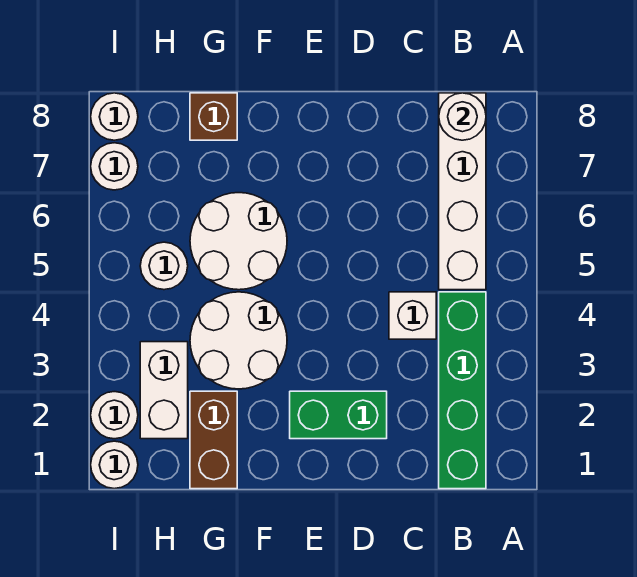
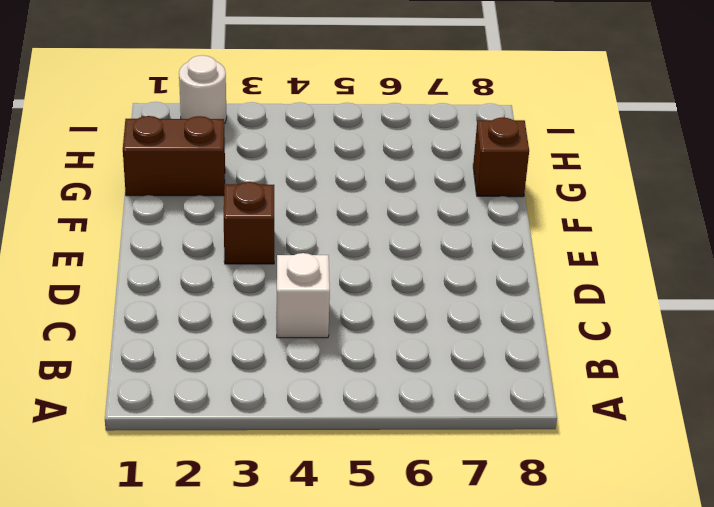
brown 1x1 brick [224,182,274,264] -> none
none -> green 1x4 brick [439,292,486,489]
none -> white 1x4 brick [439,93,486,290]
none -> green 1x2 brick [290,391,387,439]

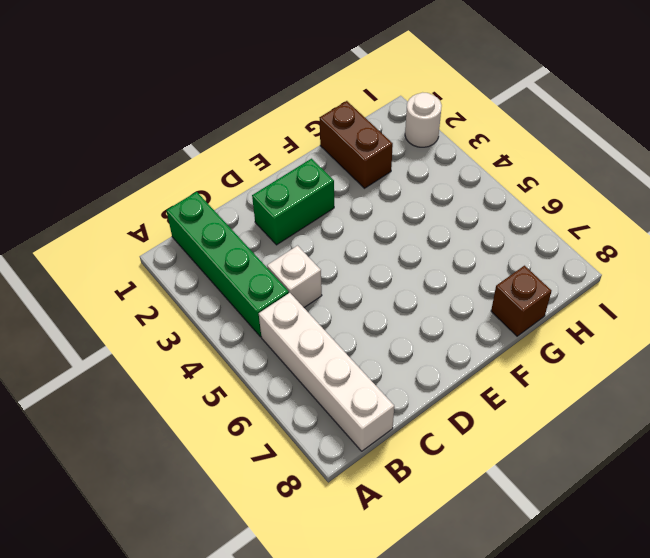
none -> white 2x2 round brick [190,292,287,389]
none -> white 2x2 round brick [190,193,287,290]
none -> white 1x2 brick [140,342,188,439]

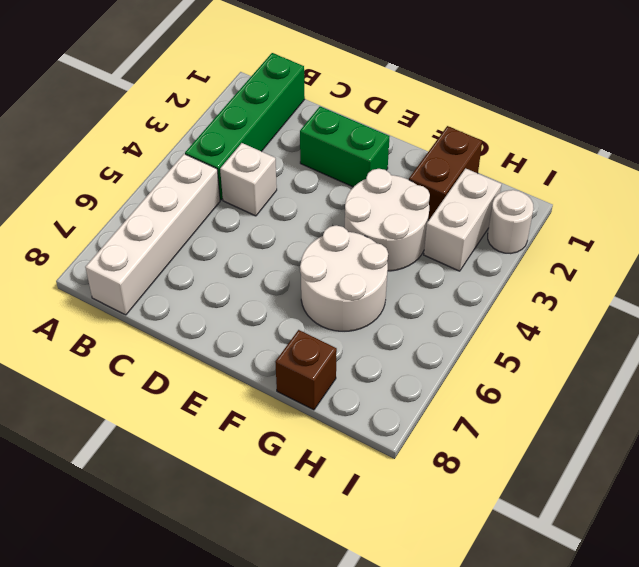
none -> white 1x1 round brick [140,242,188,290]
none -> white 1x1 round brick [91,441,138,489]
none -> white 1x1 round brick [91,143,138,190]

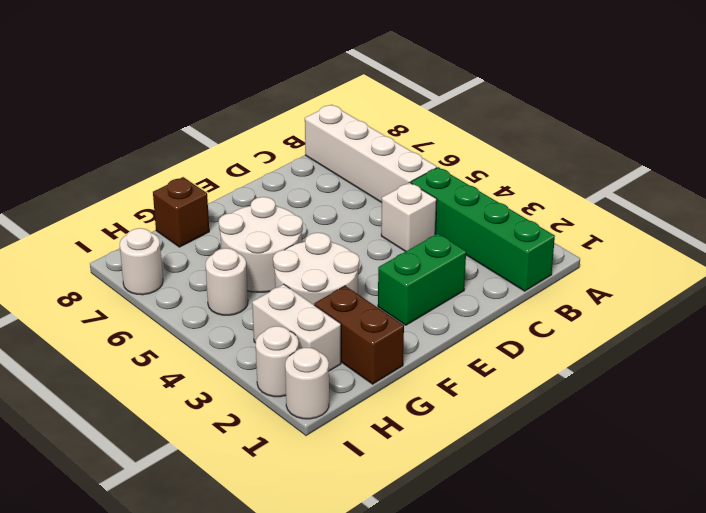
none -> white 1x1 round brick [91,93,138,140]
none -> white 1x1 round brick [439,93,486,140]

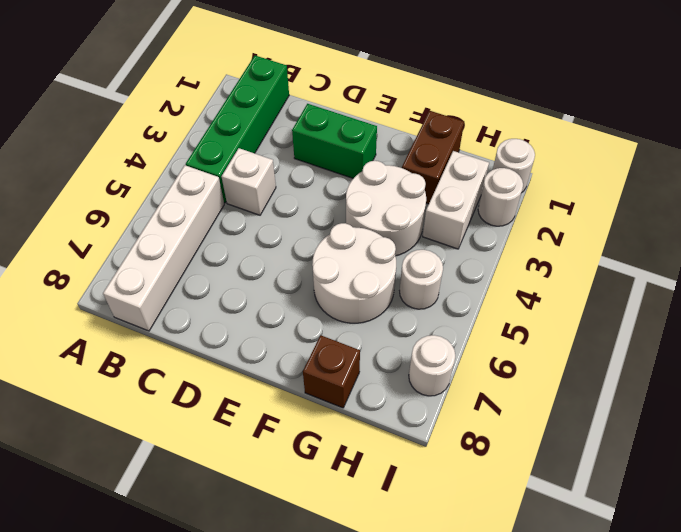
none -> white 1x1 round brick [91,93,138,140]
none -> white 1x1 round brick [439,93,486,140]

